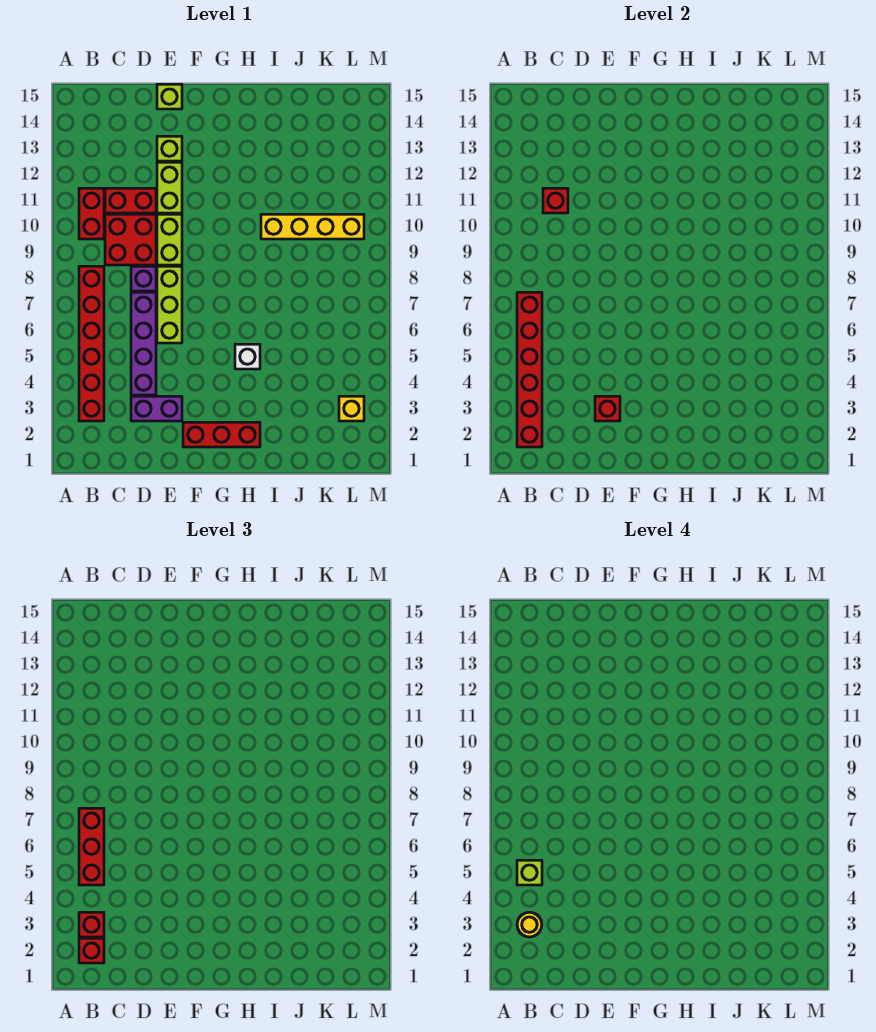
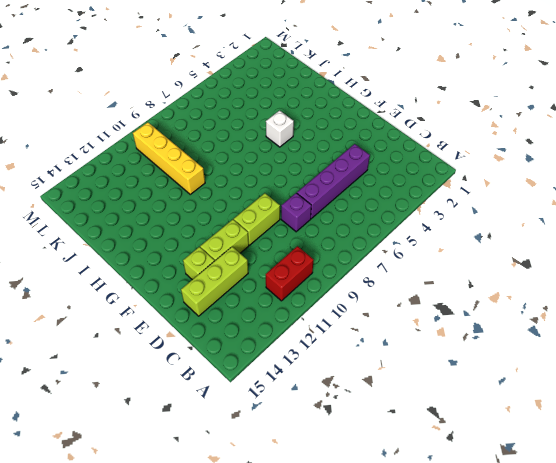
lime 1x3 brick [181,247,248,316] -> lime 1x3 brick moved to [157,266,182,343]
none -> red 1x6 brick [79,266,104,421]
none -> red 2x2 brick [105,214,156,265]
none -> red 1x2 brick [105,188,156,213]

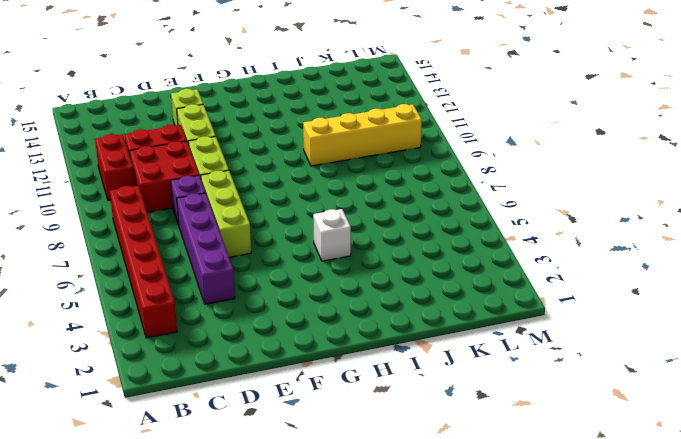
none -> purple 1x2 brick [131,396,182,421]
none -> lime 1x1 brick [157,84,182,109]
none -> red 1x3 brick [183,422,260,447]

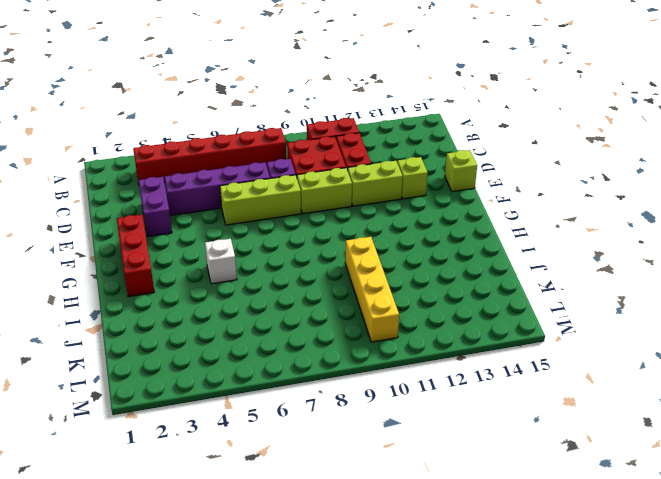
none -> yellow 1x1 brick [339,396,364,421]
none -> red 1x6 brick [517,292,542,447]
none -> red 1x1 brick [543,188,568,213]

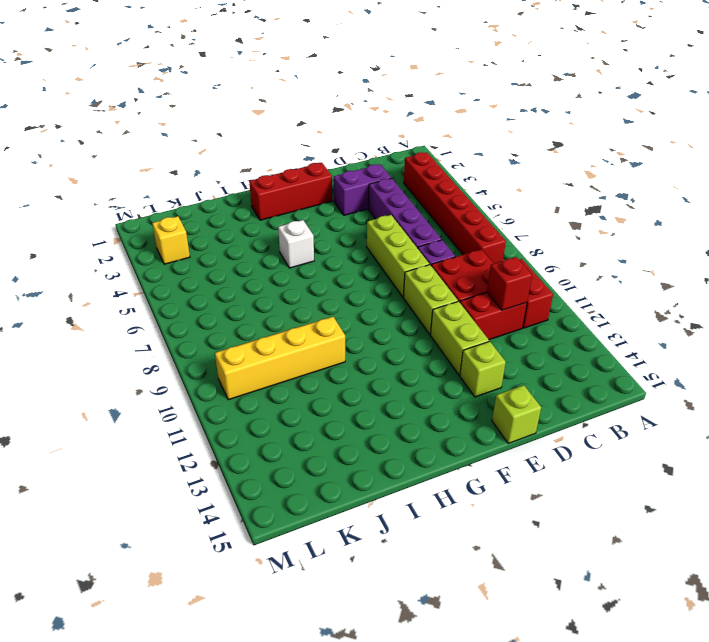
none -> red 1x6 brick [517,292,542,447]
none -> red 1x1 brick [595,396,620,421]
none -> red 1x1 brick [79,938,104,963]

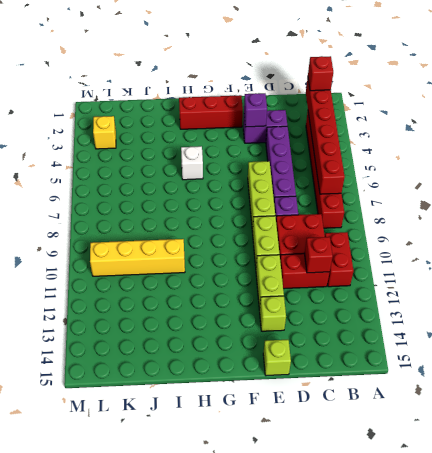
purple 1x1 brick [244,93,267,127] -> red 1x1 brick [595,396,620,421]
none -> red 1x1 brick [79,912,104,937]
none -> red 1x3 brick [79,808,104,885]
none -> yellow 1x1 round brick [517,912,542,937]

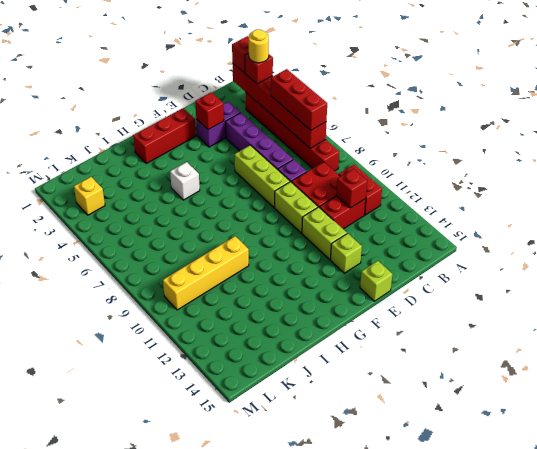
none -> lime 1x1 brick [517,860,542,885]

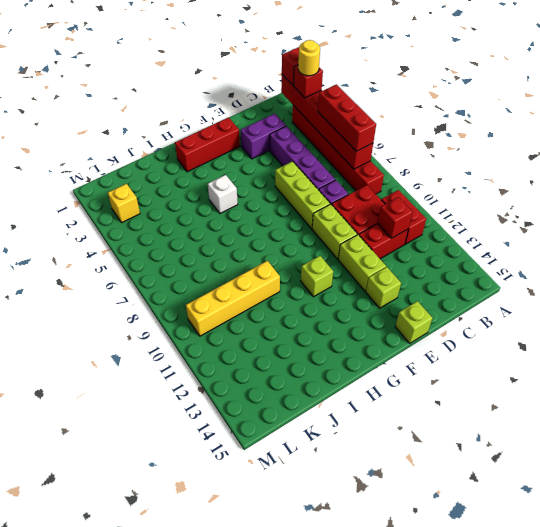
lime 1x1 brick [301,256,333,297] -> lime 1x1 brick moved to [517,860,542,885]
none -> red 1x1 brick [595,396,620,421]

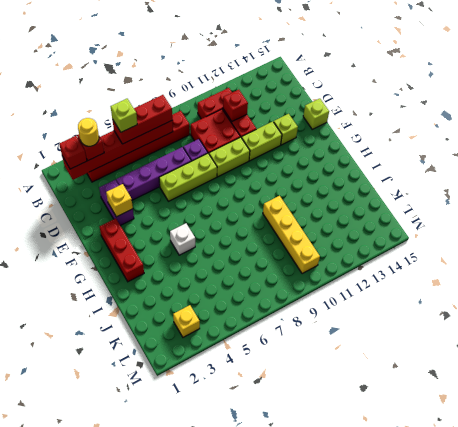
yellow 1x1 brick [106,184,133,217] -> red 1x1 brick [595,396,620,421]

